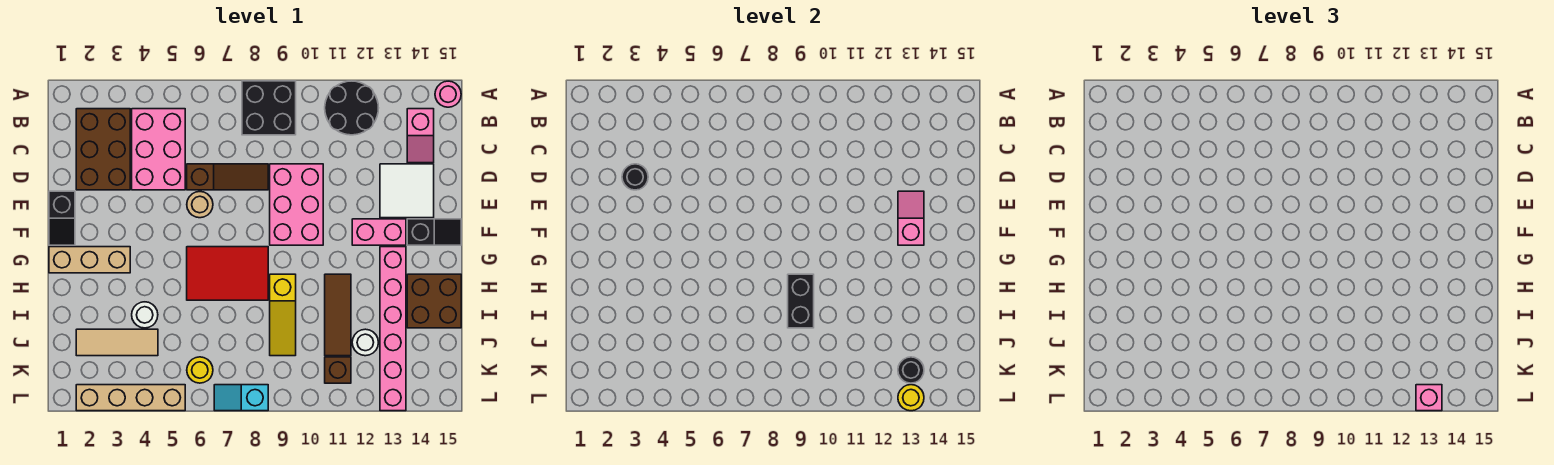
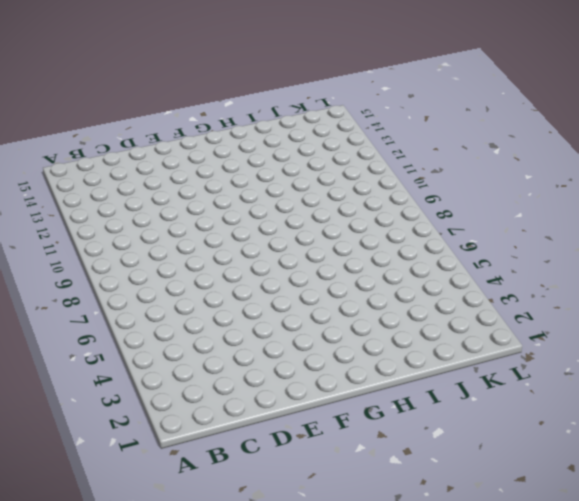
none -> black 2x2 brick [242,81,296,135]
none -> black 2x2 round brick [325,81,378,135]
none -> pink 1x1 round brick [435,81,461,107]
none -> brown 2x3 brick [76,109,130,190]

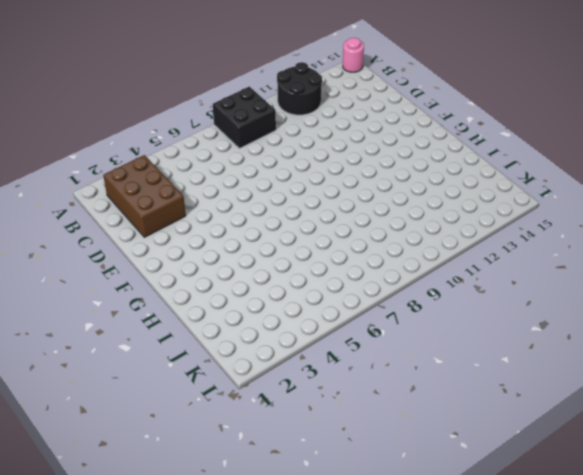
none -> pink 2x3 brick [132,109,185,190]
none -> pink 1x2 slope [407,109,434,163]
none -> brown 1x3 slope [187,164,268,190]
none -> pink 2x3 brick [270,164,323,245]

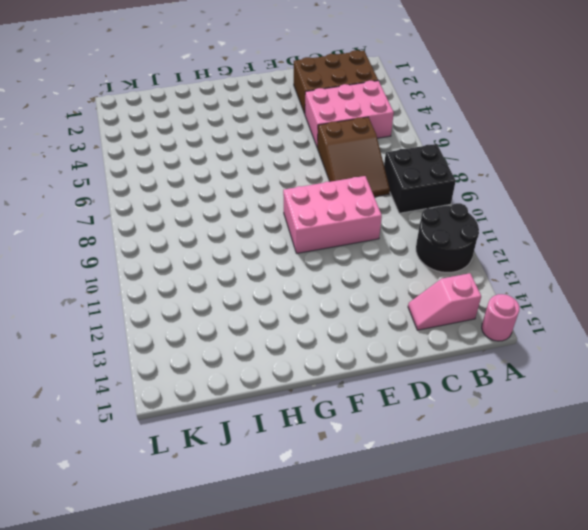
brown 2x3 slope [317,117,390,197] -> brown 1x3 slope [187,164,268,190]
none -> white 2x2 tile [380,164,434,218]
none -> black 1x2 slope [49,191,75,245]
none -> tan 1x1 round brick [187,192,213,218]
none -> pink 1x2 brick [352,219,406,245]

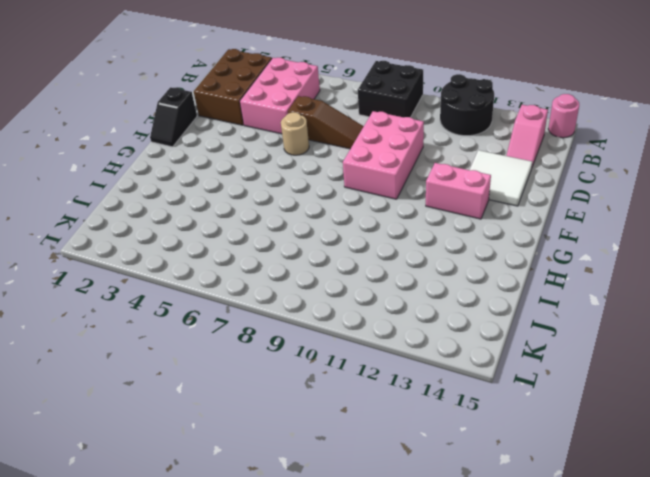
none -> black 1x2 slope [407,219,461,245]
none -> tan 1x3 brick [49,247,130,273]
none -> red 2x3 tile [187,247,268,300]
none -> pink 1x6 brick [380,247,406,411]

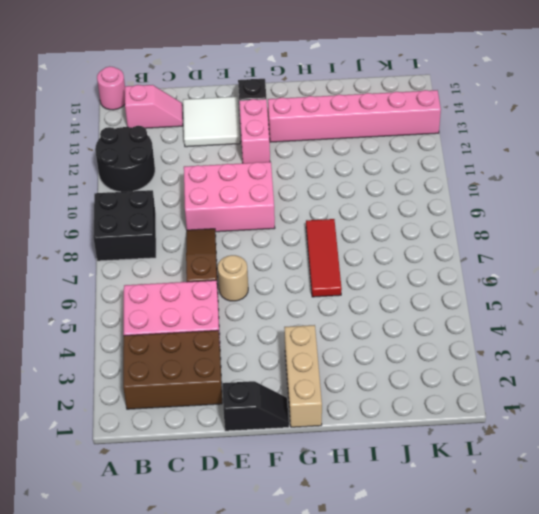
red 1x3 tile [306,219,342,297] -> red 2x3 tile [187,247,268,300]
none -> yellow 1x3 slope [270,274,296,356]
none -> brown 1x3 tile [325,274,351,356]
none -> brown 2x2 brick [407,274,461,328]
none -> white 1x1 round brick [132,302,158,328]

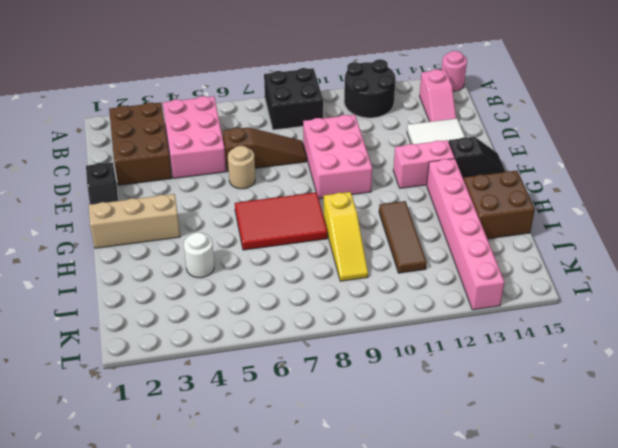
none -> tan 1x3 tile [76,329,158,356]
none -> white 1x1 round brick [352,329,378,356]
none -> yellow 1x1 round brick [187,357,213,383]
none -> brown 1x1 brick [325,357,351,383]

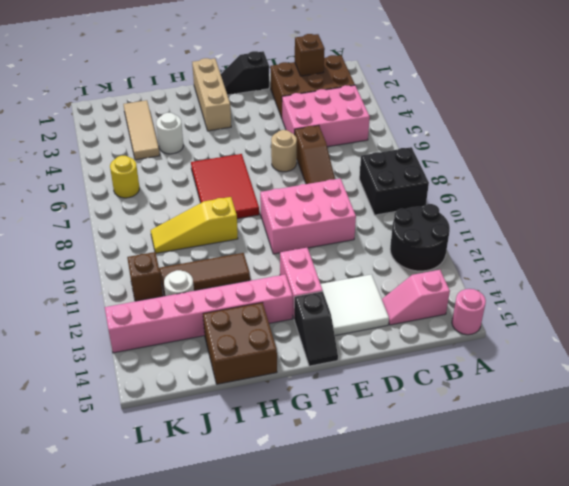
brown 1x1 brick [295,34,325,76] -> none
none -> tan 1x4 brick [76,385,185,411]
none -> cyan 1x2 slope [214,385,268,411]
none -> black 1x1 round brick [622,164,648,190]
none -> pink 1x2 slope [898,191,924,245]

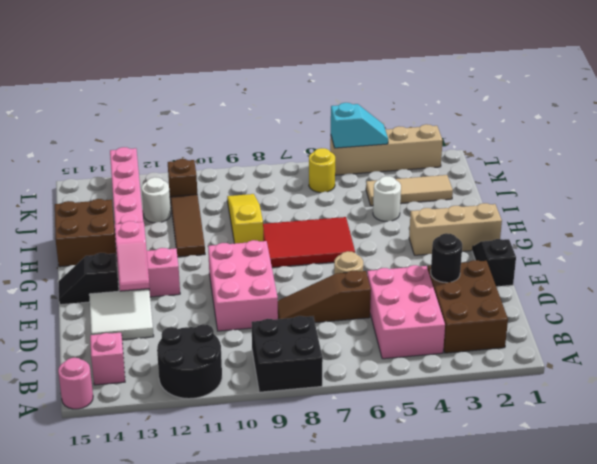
cyan 1x2 slope [331,103,388,148] -> cyan 1x2 slope moved to [214,385,268,411]
none -> black 1x2 brick [788,274,814,328]
none -> black 1x1 round brick [898,357,924,383]
none -> yellow 1x1 round brick [898,385,924,411]
none -> pink 1x1 brick [1416,385,1442,411]

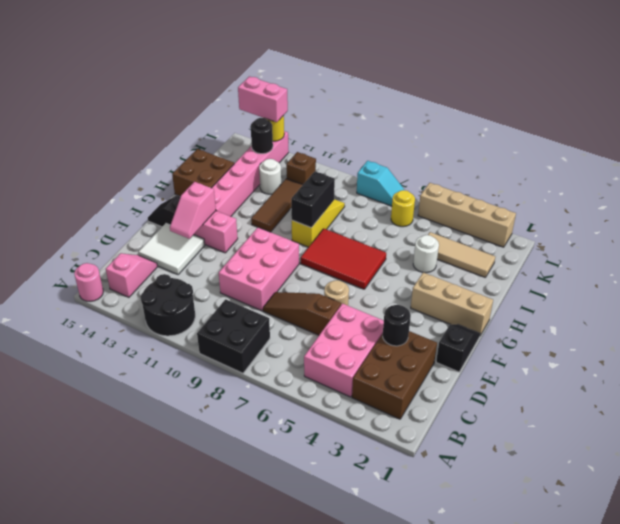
pink 1x2 brick [238,76,288,122] -> pink 1x1 brick [1416,385,1442,411]

